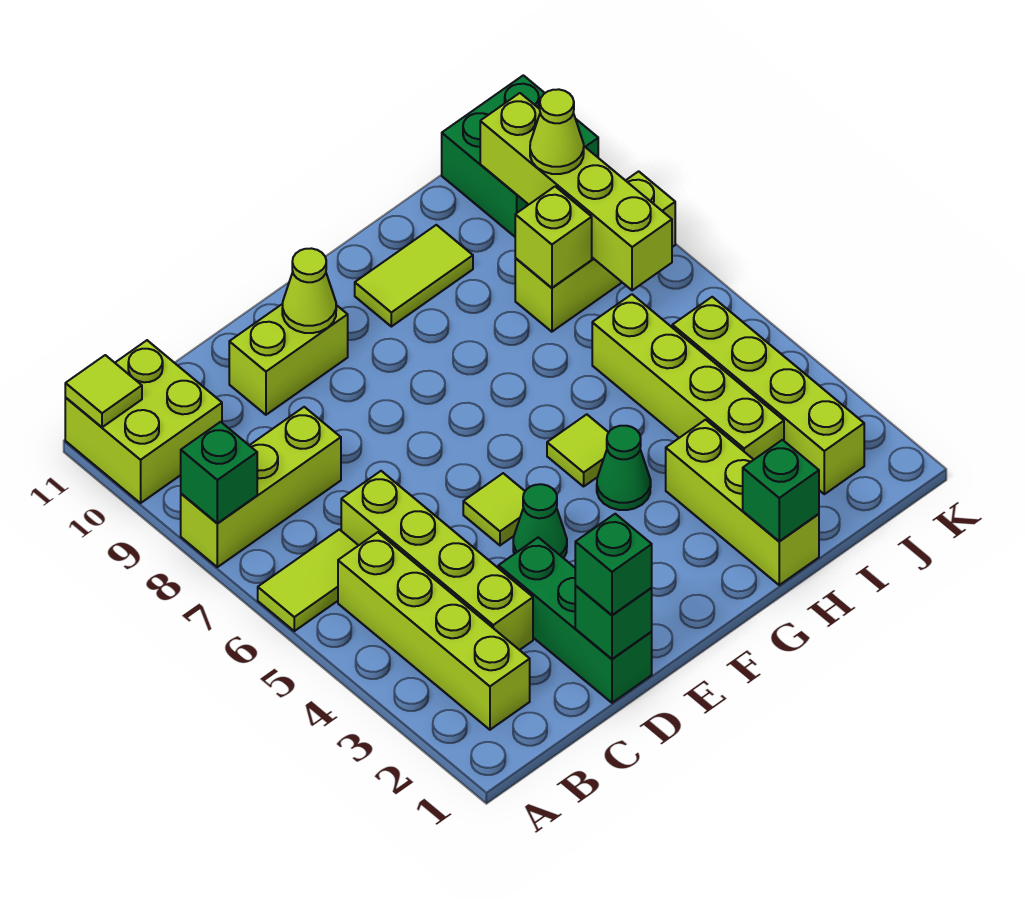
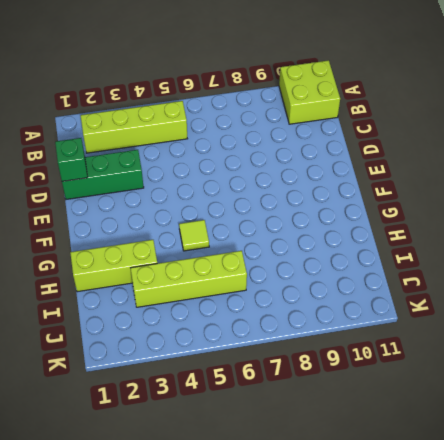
none -> lime 1x2 tile [258,529,359,631]
none -> lime 1x3 brick [181,407,341,567]
none -> lime 1x4 brick [341,471,533,650]

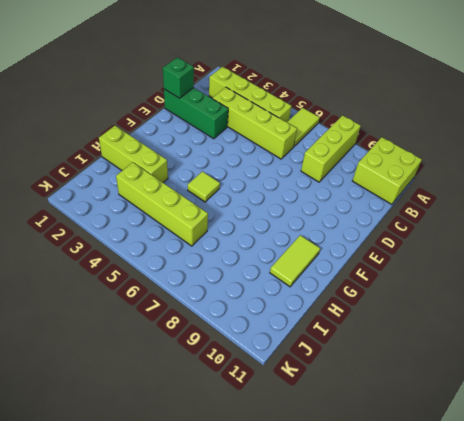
none -> lime 1x2 brick [229,304,348,415]
none -> green 1x1 cone [513,484,567,558]
none -> lime 1x1 tile [463,473,525,545]

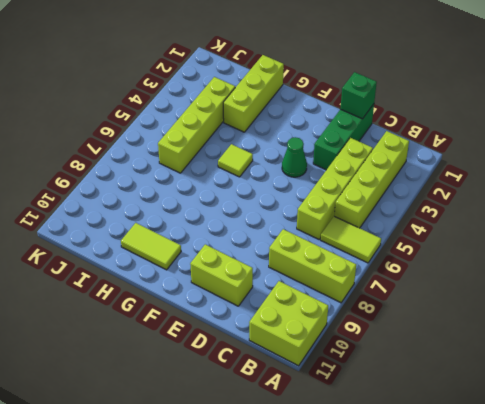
none -> lime 1x1 tile [463,473,525,545]
none -> green 1x1 cone [597,426,651,510]
none -> lime 1x3 brick [515,171,675,332]

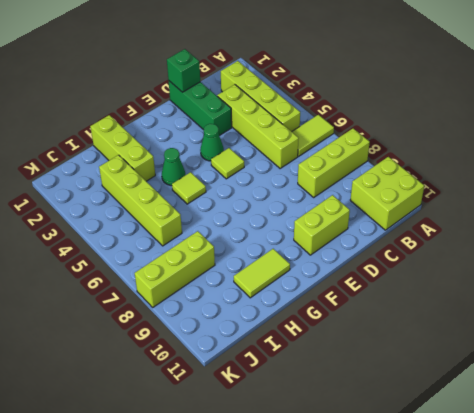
none -> lime 1x4 brick [672,297,864,494]
none -> green 2x2 brick [442,75,598,237]
none -> green 1x1 brick [181,422,257,524]

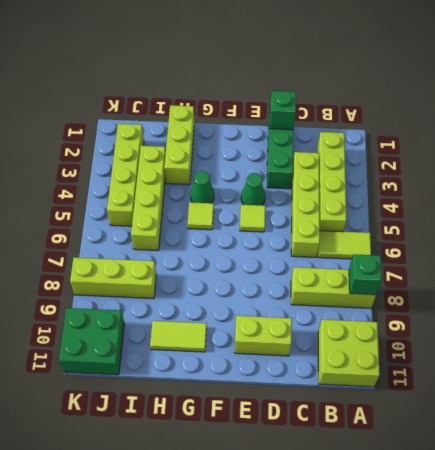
none -> lime 1x1 tile [65,355,142,427]
none -> lime 1x1 cone [282,248,336,333]
none -> green 1x1 brick [743,440,819,541]

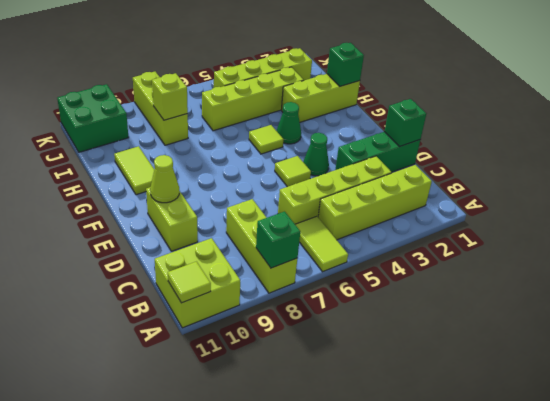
none -> lime 1x4 brick [480,93,672,290]
none -> green 1x1 brick [575,514,652,615]
none -> lime 1x1 cone [530,89,584,174]

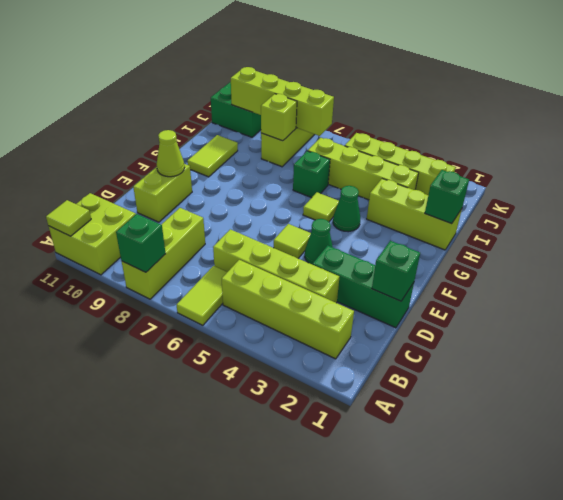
green 1x1 brick [293,151,330,198] -> green 1x1 brick moved to [575,514,652,615]
none -> lime 1x1 cone [530,89,584,174]

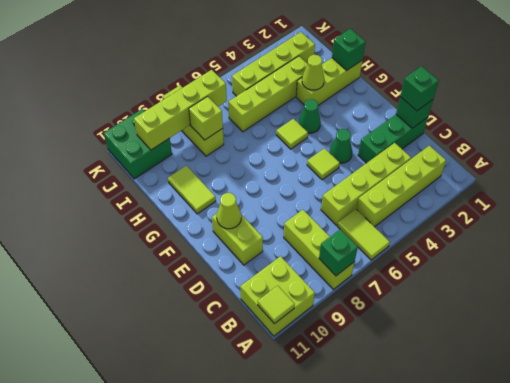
lime 1x1 cone [302,55,324,90] -> lime 1x1 cone moved to [530,89,584,174]

